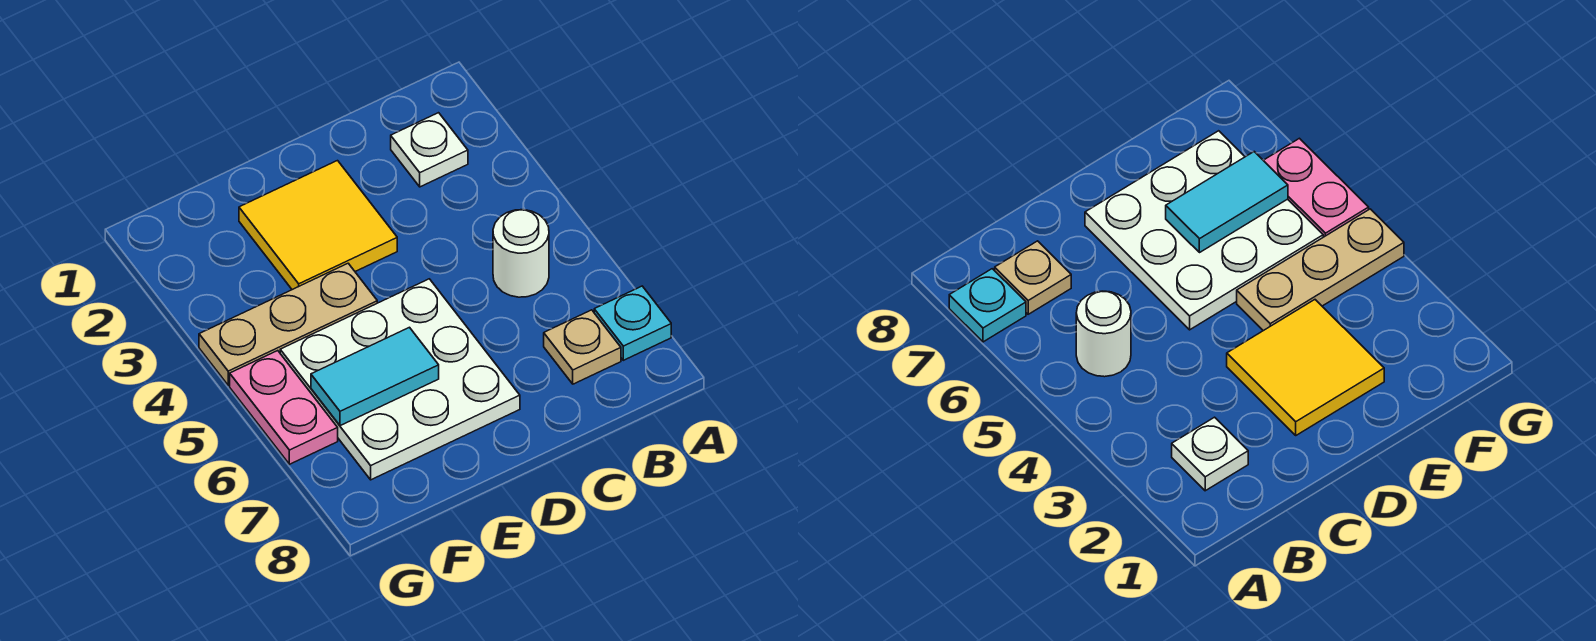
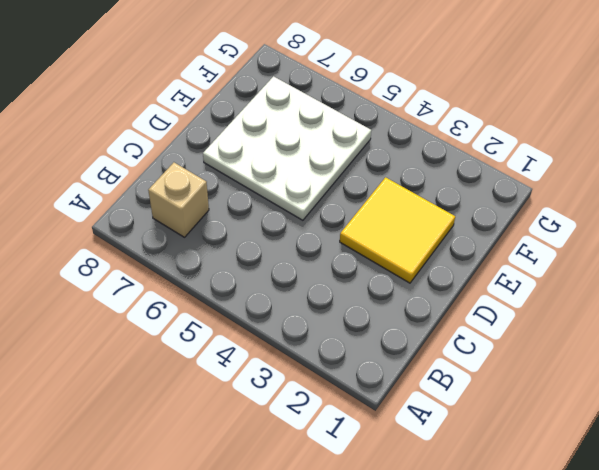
tan 1x1 brick [148,163,209,237] -> tan 1x1 plate [544,310,621,384]
none -> cyan 1x1 plate [594,286,671,360]
none -> white 1x1 plate [391,113,468,187]

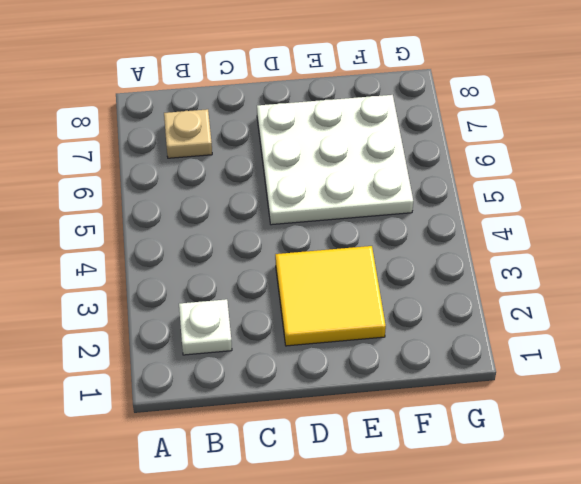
none -> cyan 1x1 plate [594,286,671,360]
none -> white 1x1 round brick [493,210,549,297]

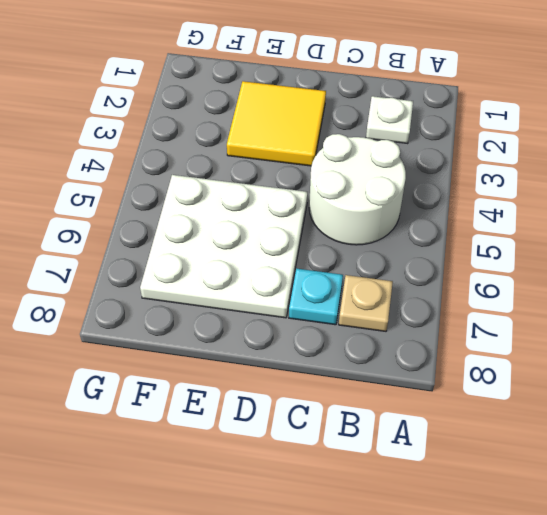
white 2x2 round brick [309,134,406,245] -> white 1x1 round brick [493,210,549,297]
cyan 1x1 plate [289,268,343,325] -> cyan 1x1 plate moved to [594,286,671,360]
none -> tan 1x3 plate [199,263,377,385]
none -> pink 1x2 plate [230,351,338,464]

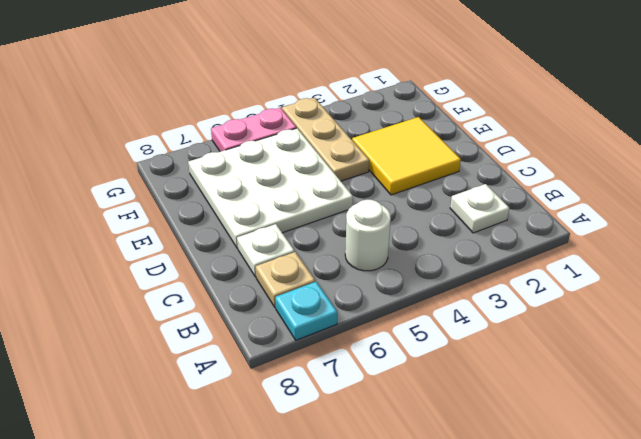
white 1x1 plate [237,224,294,277] -> none
none -> cyan 1x2 tile [311,327,439,426]

